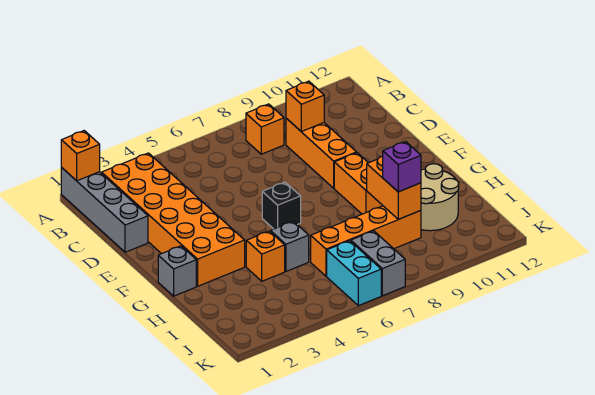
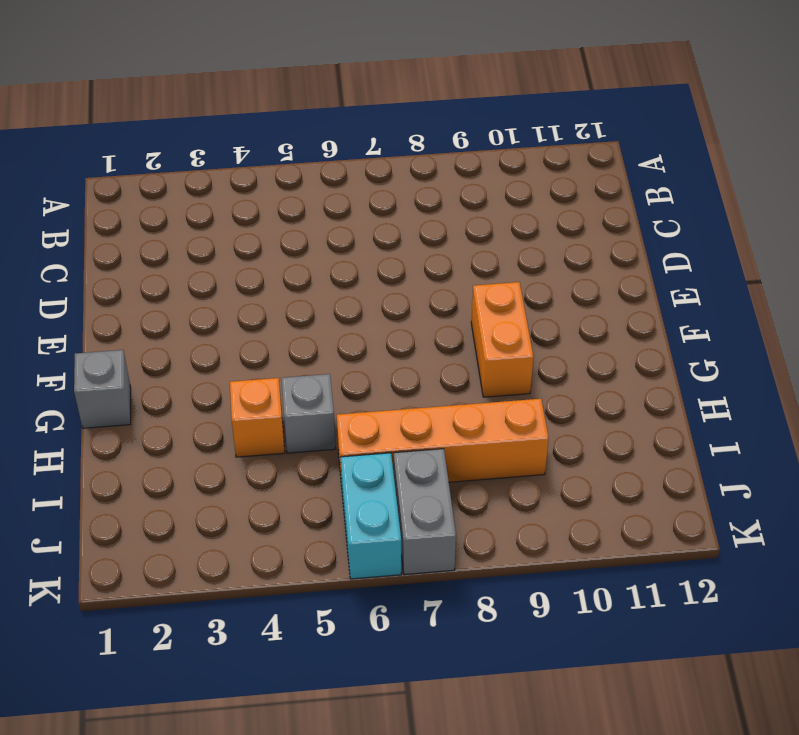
none -> grey 1x4 brick [61,168,148,252]
none -> orange 2x6 brick [102,153,245,286]
none -> orange 1x1 brick [246,104,284,154]

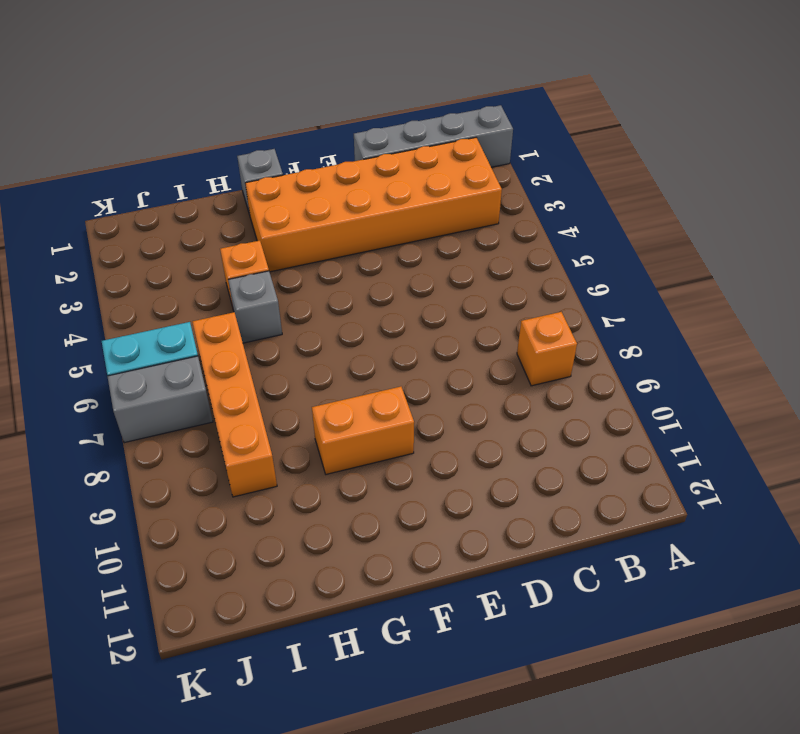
none -> orange 1x3 brick [286,118,357,188]
none -> black 1x1 brick [262,182,301,229]
none -> tan 2x2 round brick [421,164,459,231]

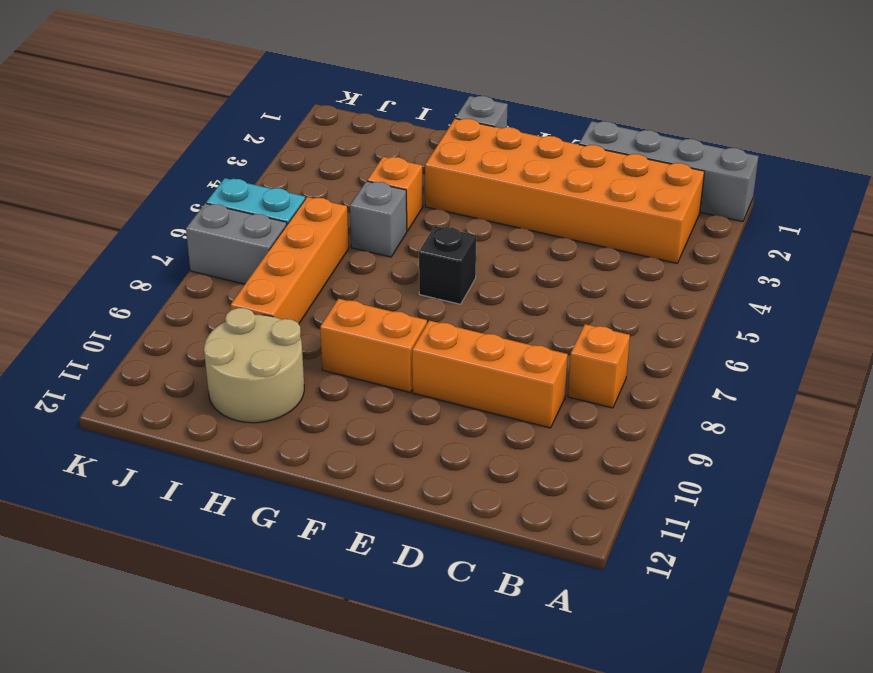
none -> orange 1x1 brick [61,131,100,181]
none -> orange 1x1 brick [286,81,324,132]
none -> orange 1x2 brick [367,156,421,219]

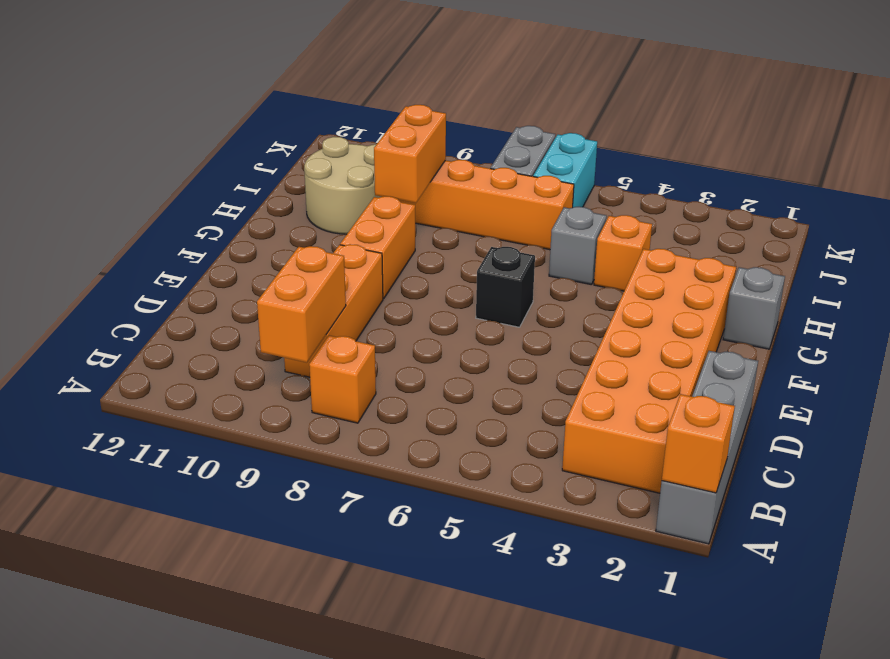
orange 1x2 brick [257,246,346,363] -> orange 1x1 brick [286,81,324,132]
none -> purple 1x1 brick [383,141,421,192]

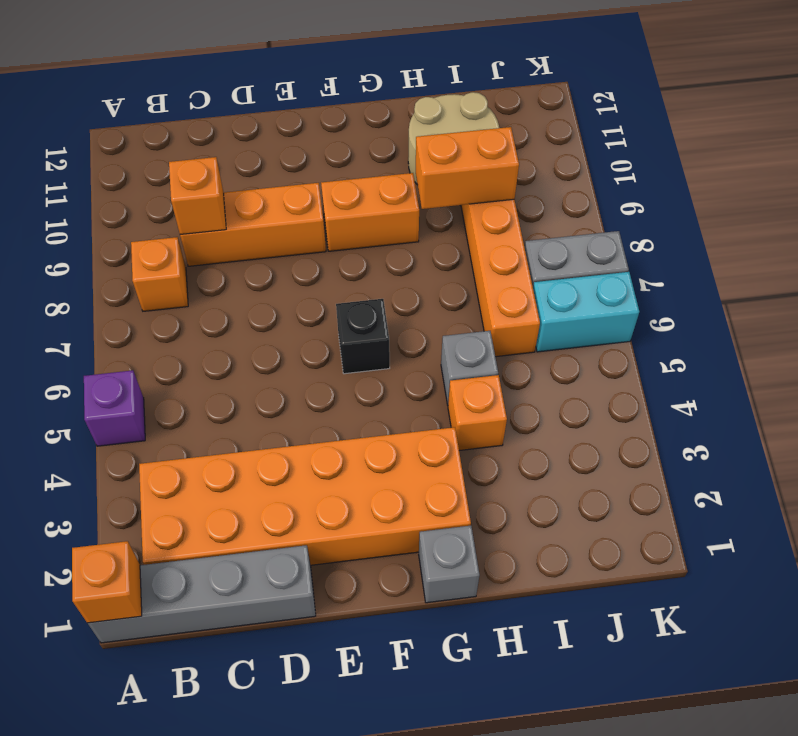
purple 1x1 brick [84,370,145,446] -> purple 1x1 brick moved to [383,141,421,192]

